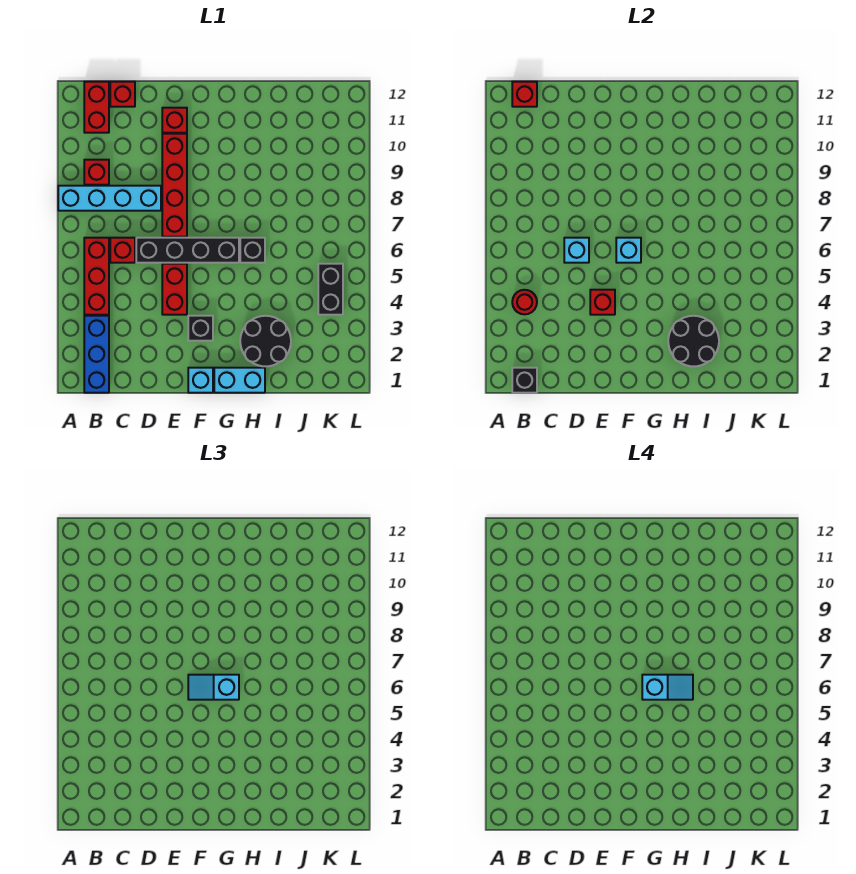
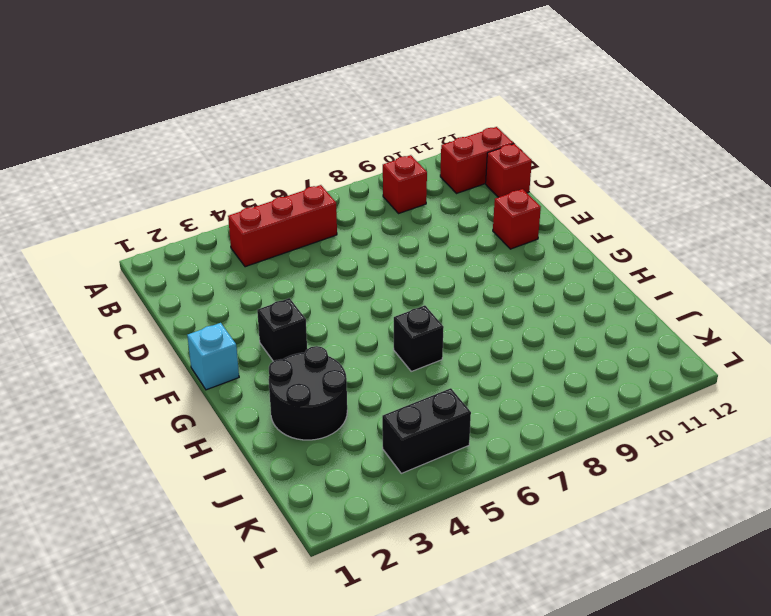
none -> cyan 1x4 brick [58,186,161,211]
none -> blue 1x3 brick [84,316,109,393]
none -> red 1x1 brick [110,238,135,263]

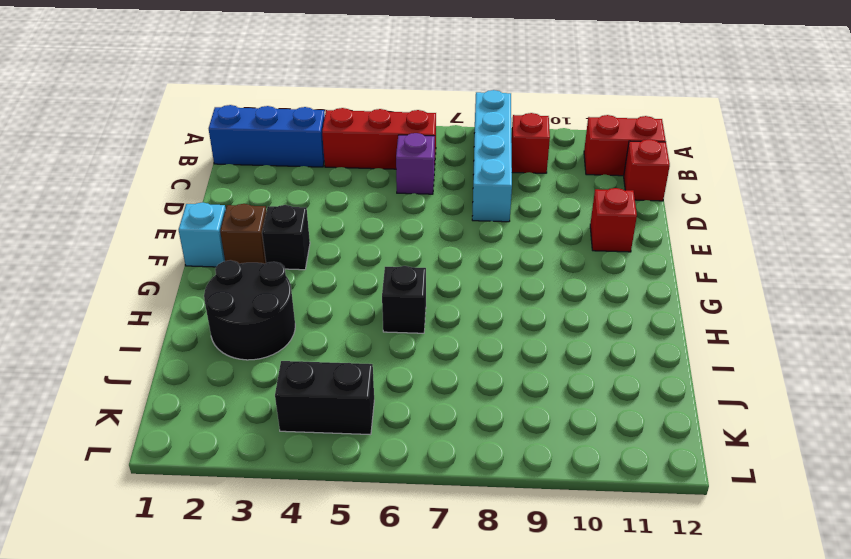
purple 1x1 brick [396,133,435,194] -> red 1x1 brick [110,238,135,263]
brown 1x1 brick [220,204,266,264] -> none
none -> black 1x4 brick [136,238,239,263]
none -> red 1x2 brick [162,264,187,315]
none -> red 1x4 brick [162,134,187,237]

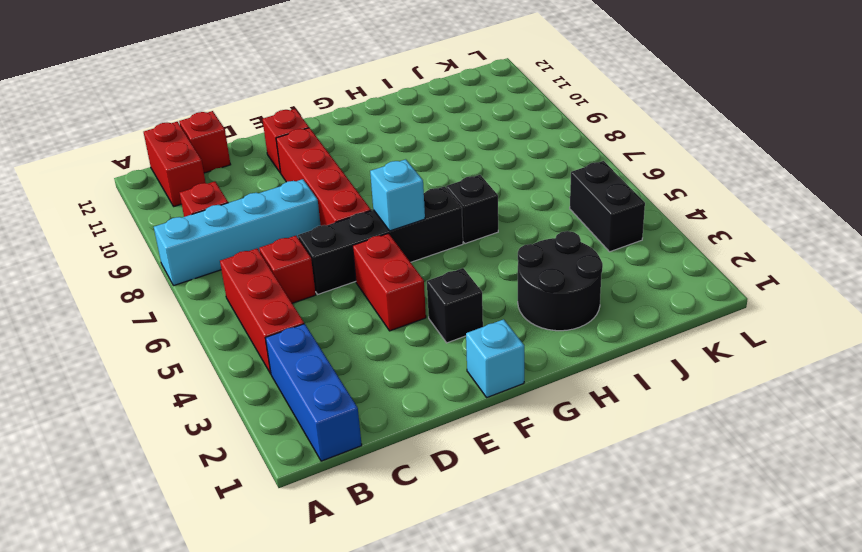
none -> cyan 1x2 brick [214,368,265,393]
none -> black 1x1 brick [512,368,537,393]
none -> red 1x1 round brick [512,290,537,314]

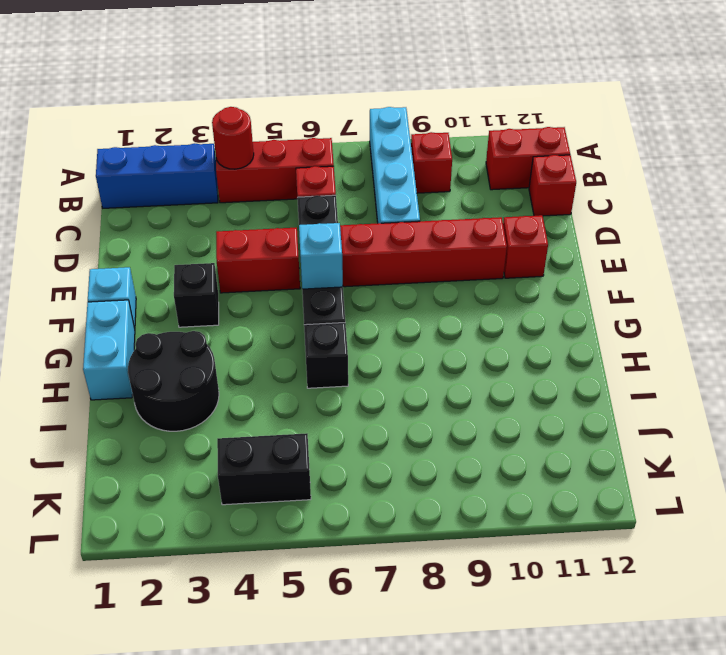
none -> black 1x1 brick [512,368,537,393]
none -> red 1x1 brick [512,82,537,107]
none -> cyan 1x1 brick [564,238,589,263]

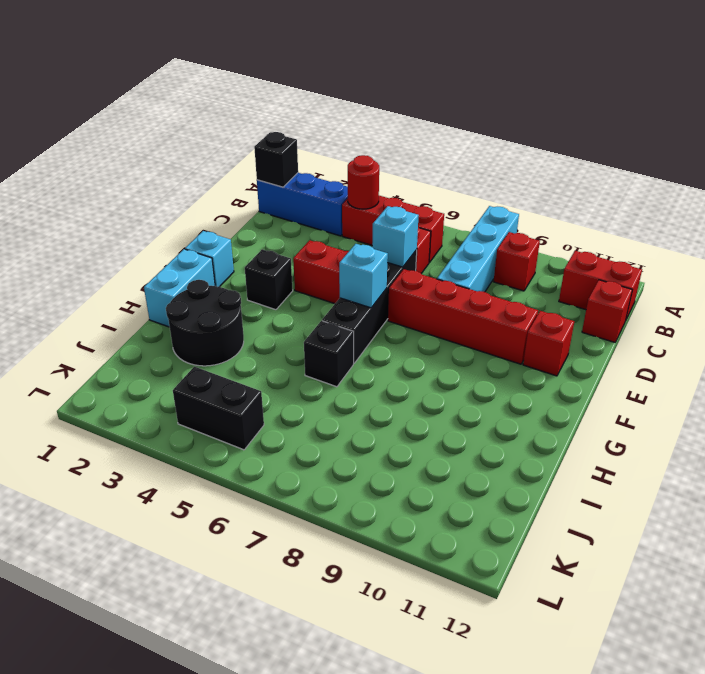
none -> red 1x1 brick [512,82,537,107]
none -> red 1x1 brick [590,290,615,315]
none -> black 2x2 round brick [668,316,719,366]

